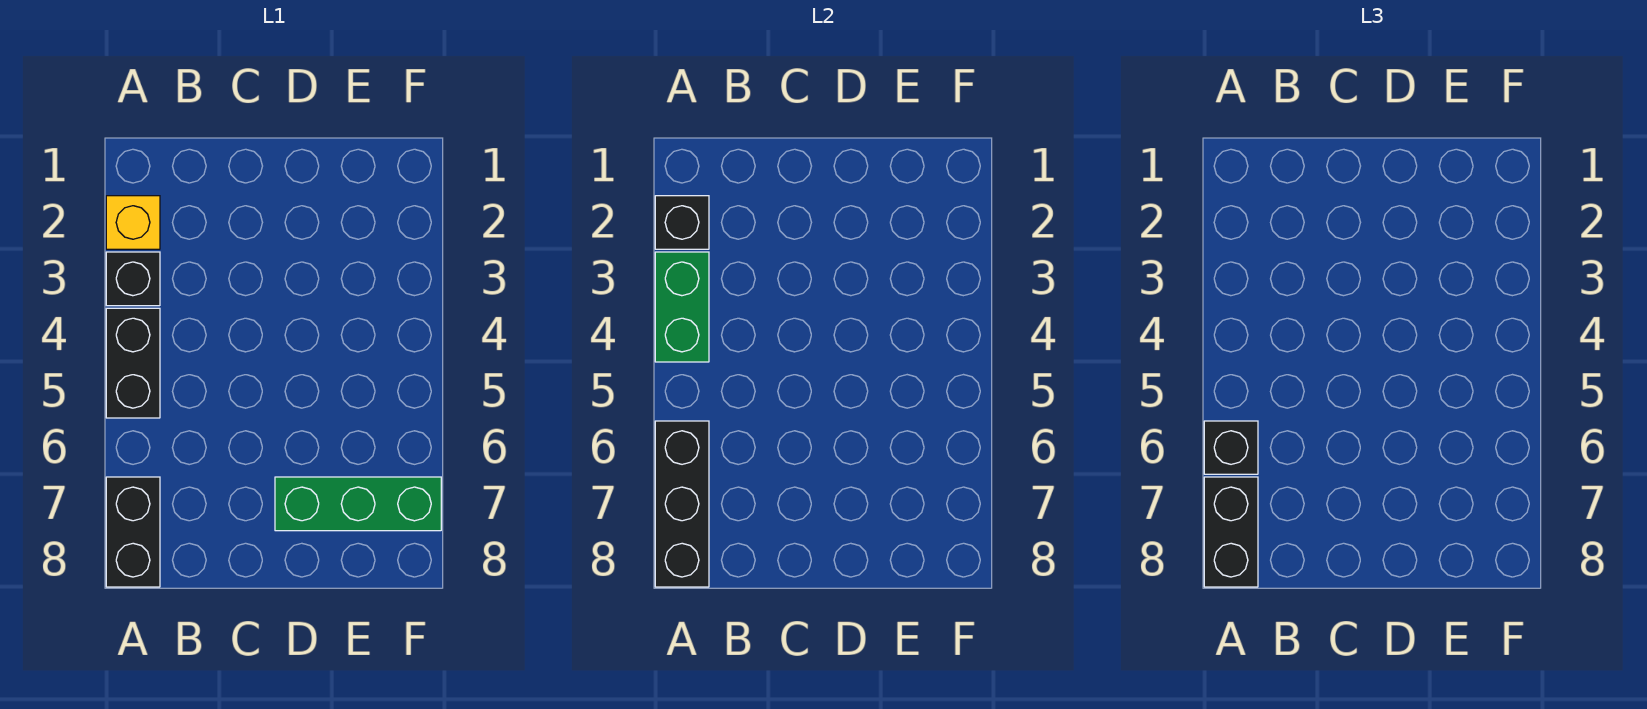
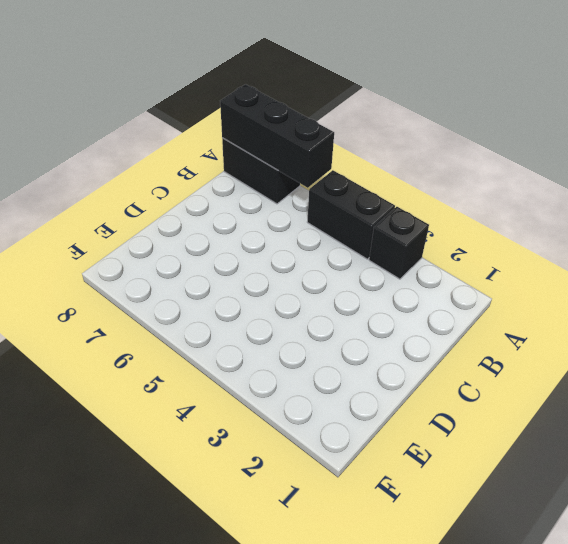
none -> yellow 1x1 brick [106,196,160,249]
none -> green 1x3 brick [275,477,441,531]

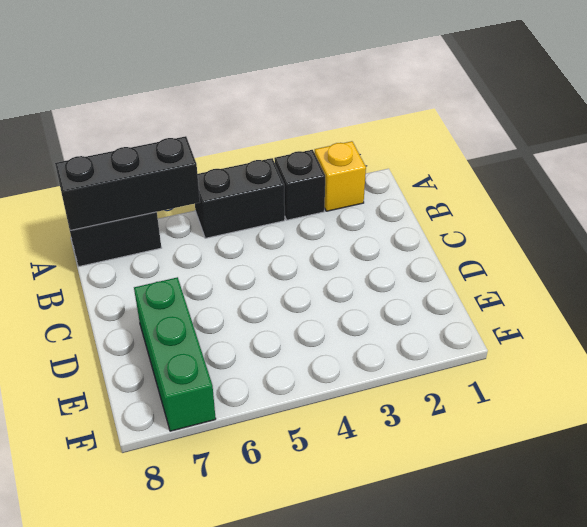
none -> black 1x1 brick [655,196,709,249]
none -> green 1x2 brick [655,252,709,362]

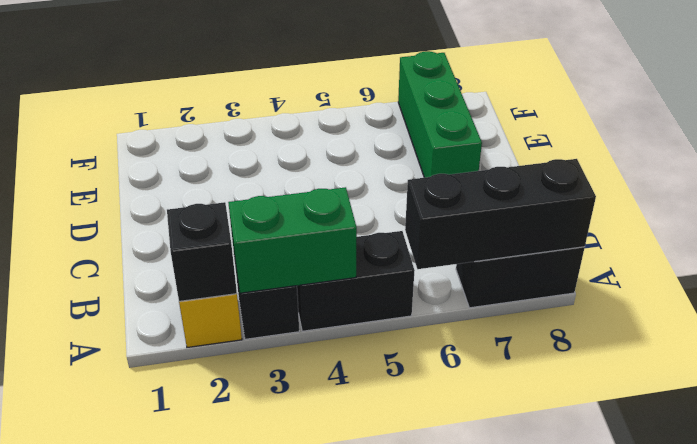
none -> black 1x1 brick [1204,421,1258,474]
none -> black 1x2 brick [1204,477,1258,587]

